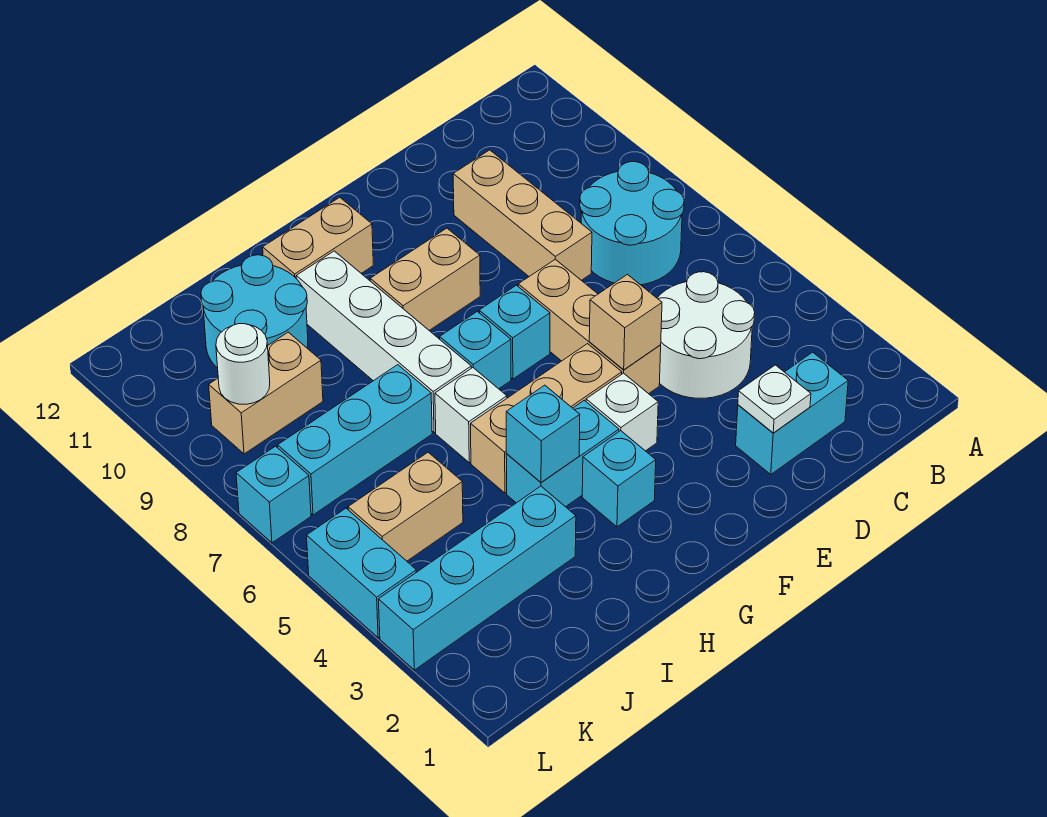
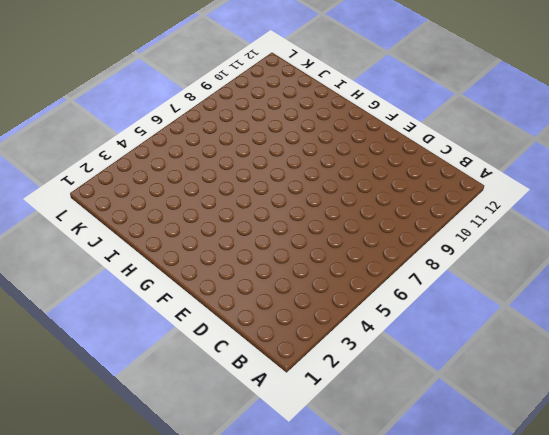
none -> cyan 2x2 round brick [580,162,684,285]
none -> cyan 1x2 brick [736,352,848,474]
none -> white 2x2 round brick [657,272,755,398]

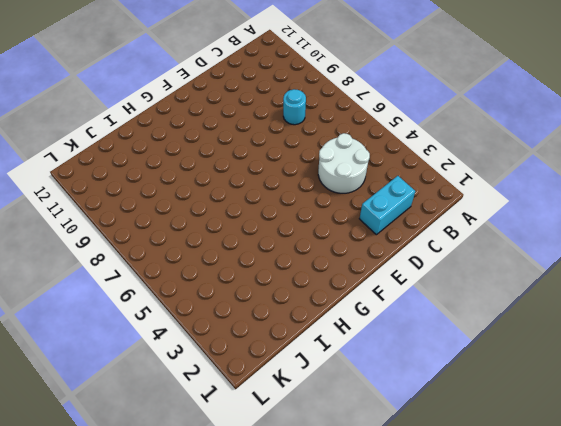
cyan 1x1 round brick [283,89,306,125] -> cyan 2x2 round brick [580,162,684,285]
none -> tan 1x3 brick [453,150,592,280]
none -> tan 1x3 brick [518,259,661,394]
none -> white 1x1 brick [586,373,658,451]

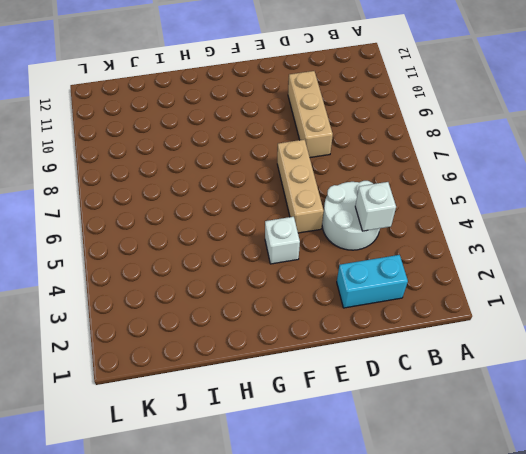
white 1x1 brick [355,182,396,231] -> white 1x1 brick moved to [435,368,507,463]
none -> cyan 2x2 round brick [580,162,684,285]
none -> tan 1x3 brick [471,344,622,493]
none -> cyan 1x1 brick [479,285,550,379]

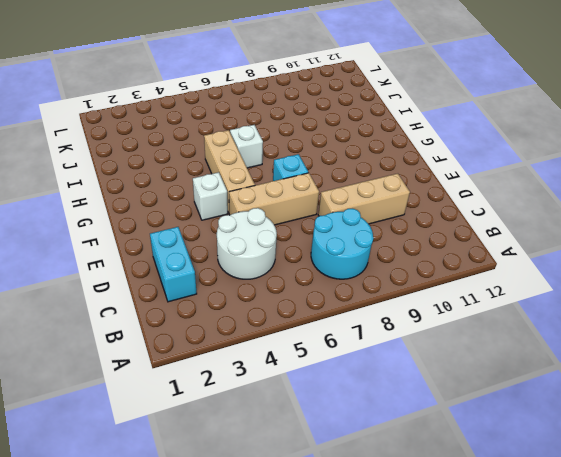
none -> tan 1x2 brick [370,228,480,330]
none -> cyan 1x1 brick [582,431,656,527]
none -> cyan 1x2 brick [506,400,619,507]

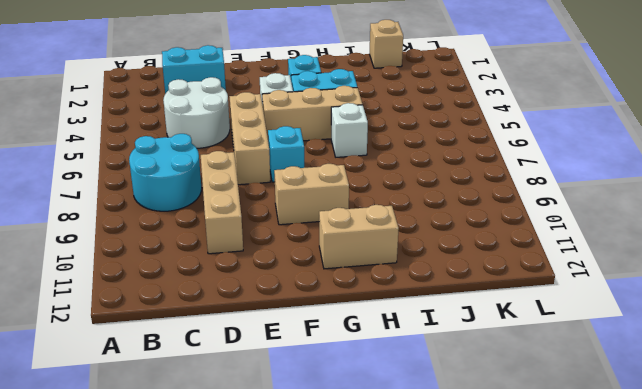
tan 1x1 brick [370,20,403,68] -> tan 1x1 brick moved to [589,275,662,370]
none -> cyan 1x1 brick [440,312,511,389]
none -> white 1x4 brick [296,251,471,433]
none -> cyan 1x4 brick [378,486,576,670]

